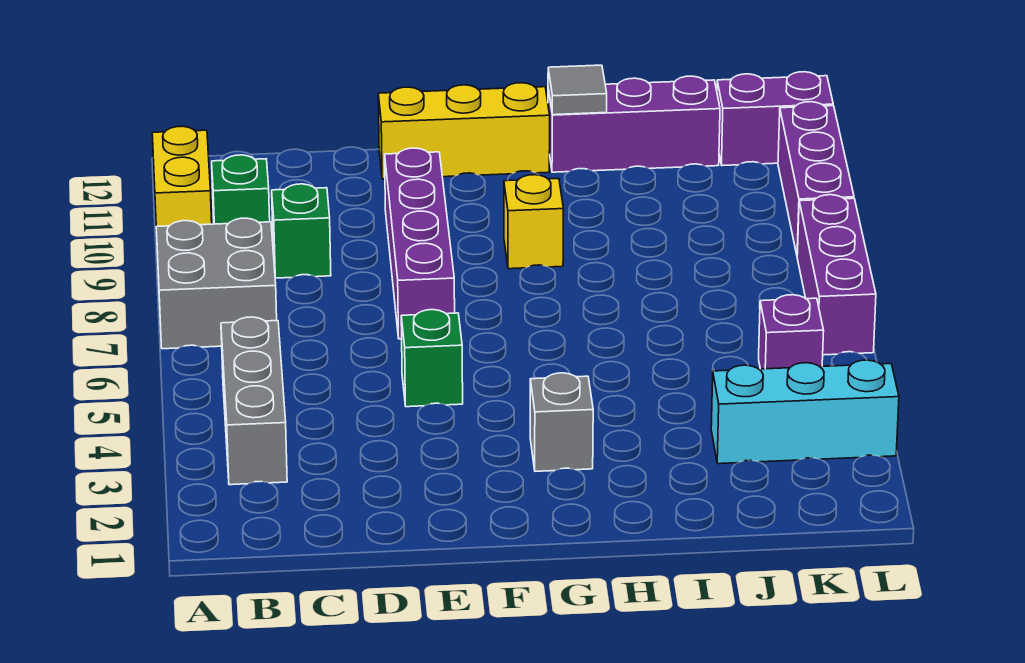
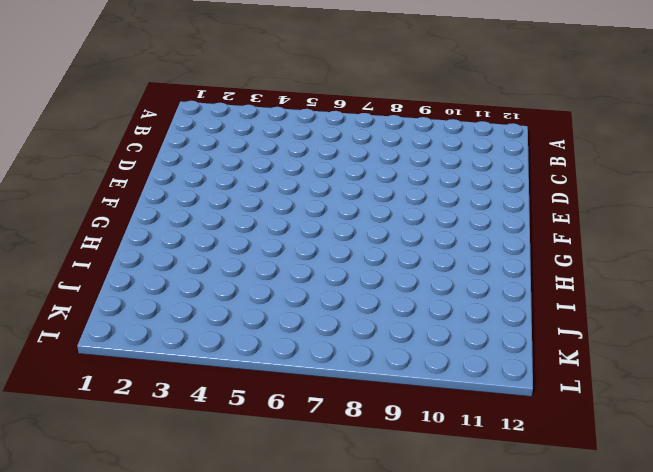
none -> grey 2x2 brick [156,218,277,349]
none -> yellow 1x2 brick [152,126,212,231]
none -> grey 1x3 brick [221,317,287,485]

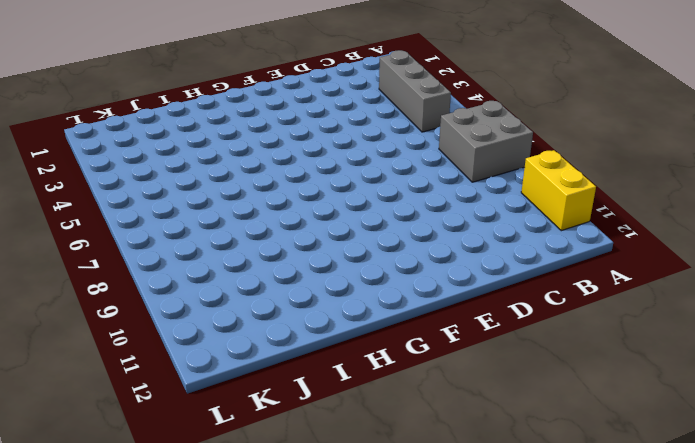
none -> green 1x1 brick [212,155,270,224]
none -> green 1x1 brick [272,184,331,278]
none -> green 1x1 brick [401,310,463,407]

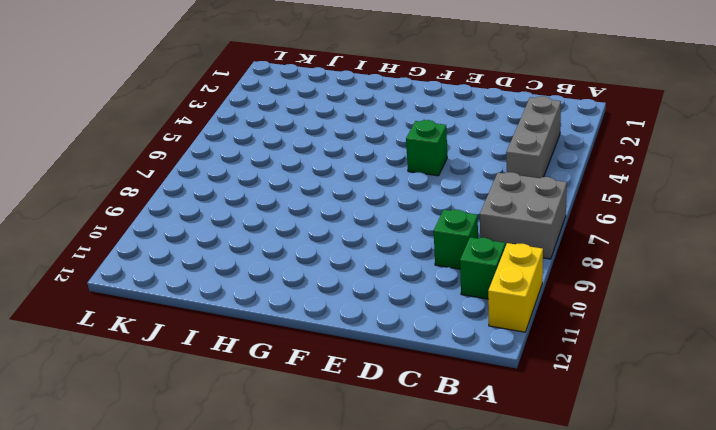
none -> purple 1x4 brick [385,148,455,339]
none -> yellow 1x3 brick [378,83,550,179]
none -> grey 1x1 brick [530,373,593,471]

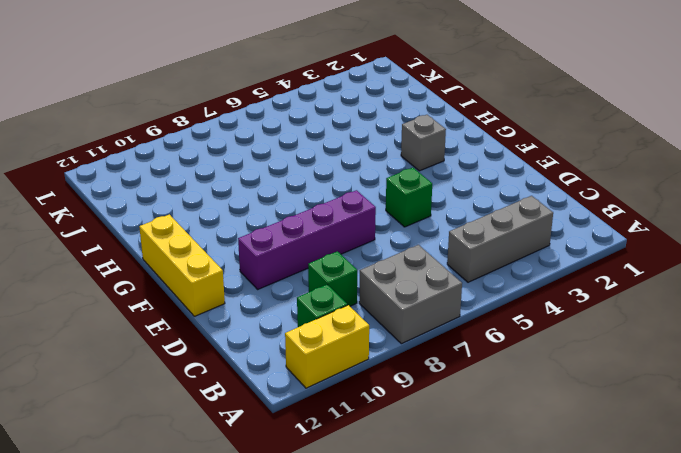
none -> yellow 1x1 brick [504,175,563,269]
none -> purple 1x3 brick [548,76,720,172]
none -> cyan 1x3 brick [711,360,899,464]

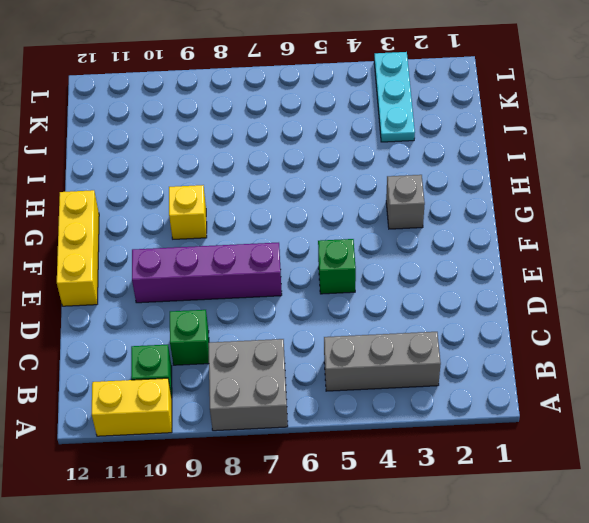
cyan 1x3 plate [374,52,415,142] -> cyan 1x3 brick [711,360,899,464]
none -> purple 1x3 brick [548,76,720,172]
none -> purple 1x1 brick [759,295,824,369]
none -> purple 1x2 brick [717,72,833,166]

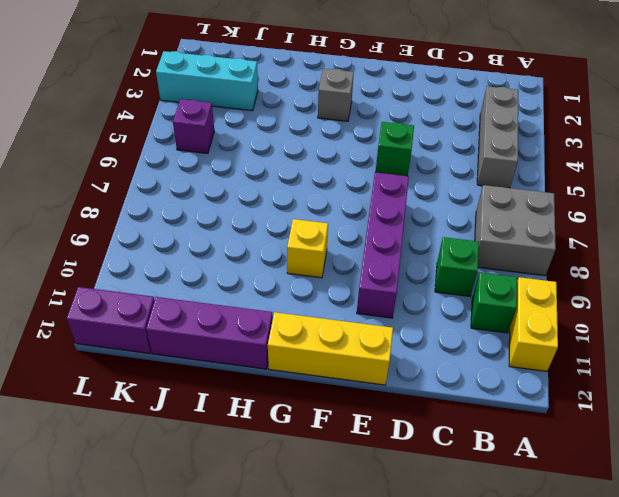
none -> purple 1x3 brick [797,195,876,355]
none -> purple 1x3 brick [778,102,854,255]
none -> grey 1x1 tile [548,65,607,115]

